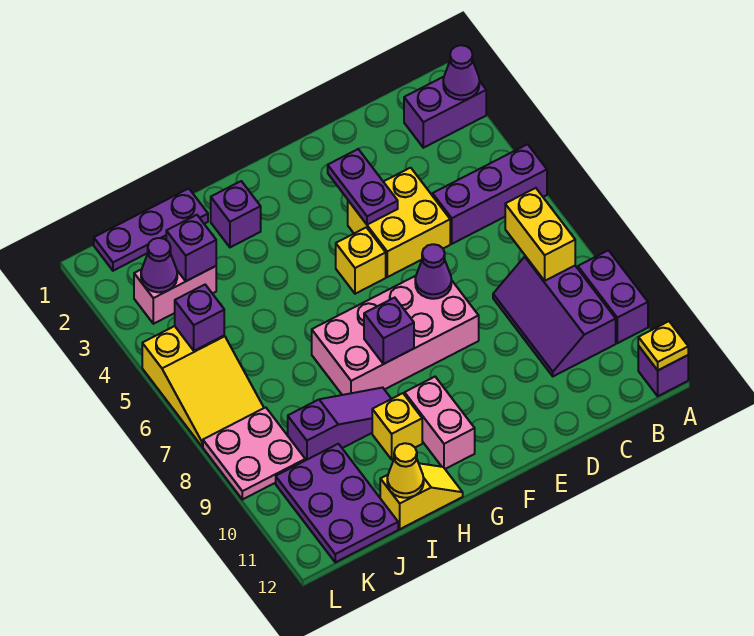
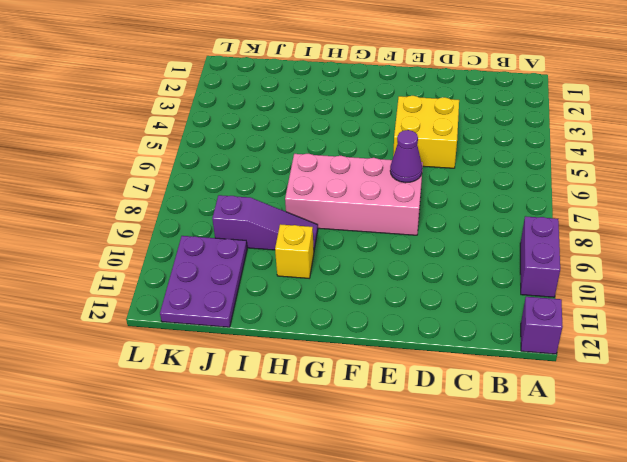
none -> purple 1x2 brick [404,77,486,148]
none -> purple 1x3 brick [433,144,547,244]
none -> purple 2x3 slope [493,256,616,376]

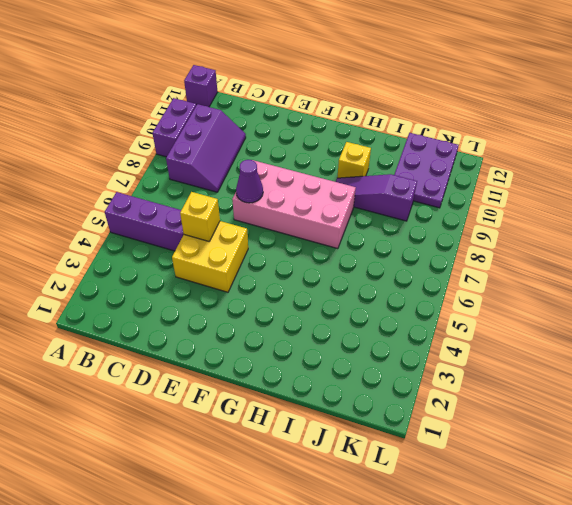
yellow 1x1 brick [180,192,220,241] -> yellow 1x1 brick moved to [336,227,386,294]
none -> purple 1x2 brick [404,77,486,148]
none -> pink 1x2 brick [405,377,475,469]
none -> purple 1x1 brick [211,181,261,247]

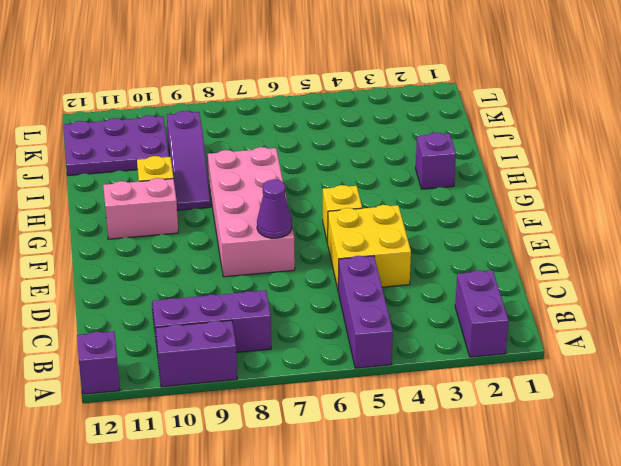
none -> yellow 1x2 slope [380,463,463,529]
none -> purple 1x3 plate [94,189,208,271]
none -> pink 1x2 brick [134,266,216,324]

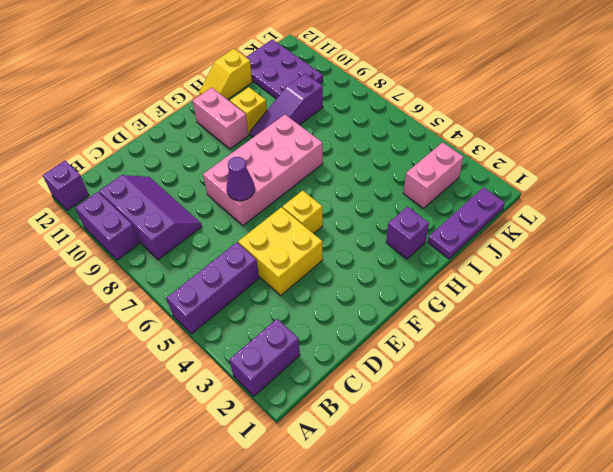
none -> yellow 2x3 slope [142,326,264,446]
none -> pink 2x2 plate [203,407,305,500]
none -> purple 1x1 cone [443,45,479,100]

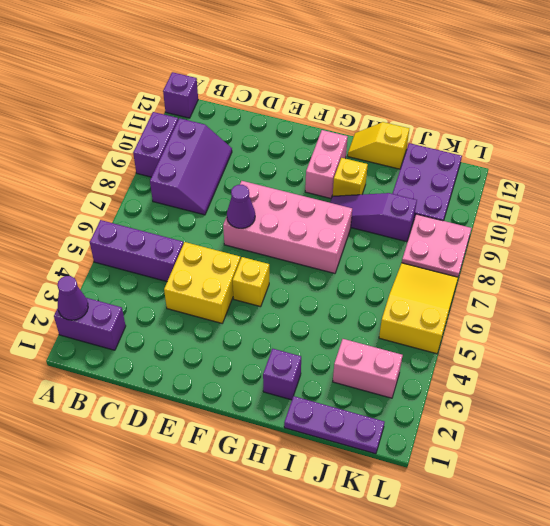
none -> yellow 1x1 plate [638,321,688,370]
none -> yellow 1x2 brick [505,188,575,281]
none -> purple 1x2 plate [328,149,398,225]

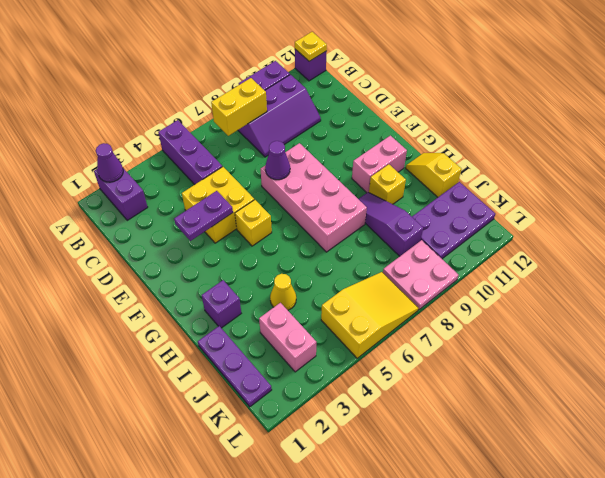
yellow 1x1 cone [270,274,296,310] -> yellow 1x1 cone moved to [387,443,424,498]
none -> purple 1x1 brick [364,298,414,364]
none -> purple 1x1 brick [166,215,216,281]
none -> purple 1x1 cone [141,238,177,292]

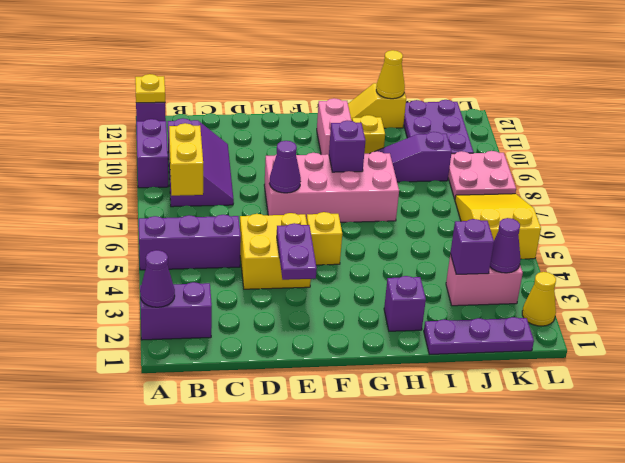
yellow 1x1 cone [522,272,556,326] -> none
none -> purple 1x1 brick [175,285,224,351]

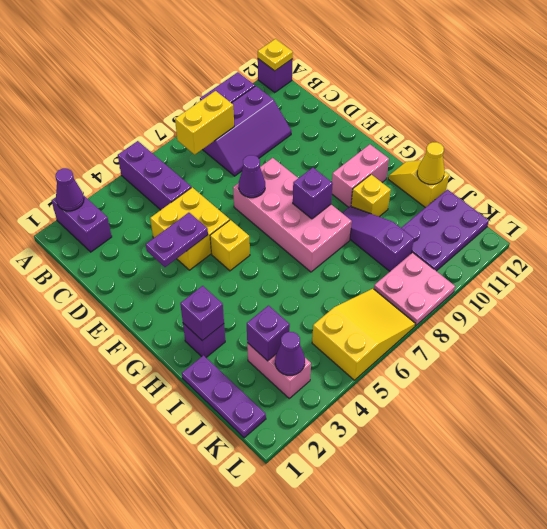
purple 1x1 brick [180,286,224,341] -> purple 1x1 brick moved to [175,285,224,351]

